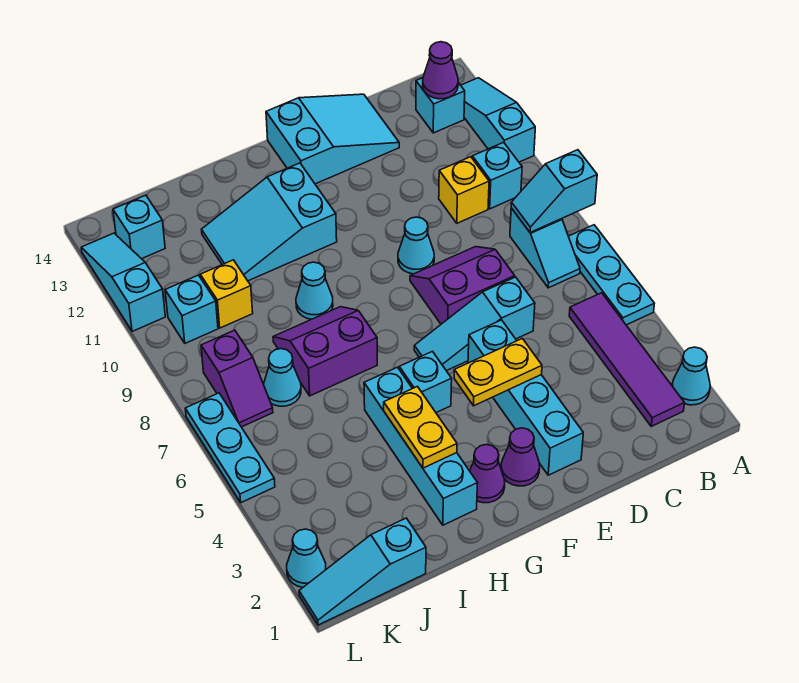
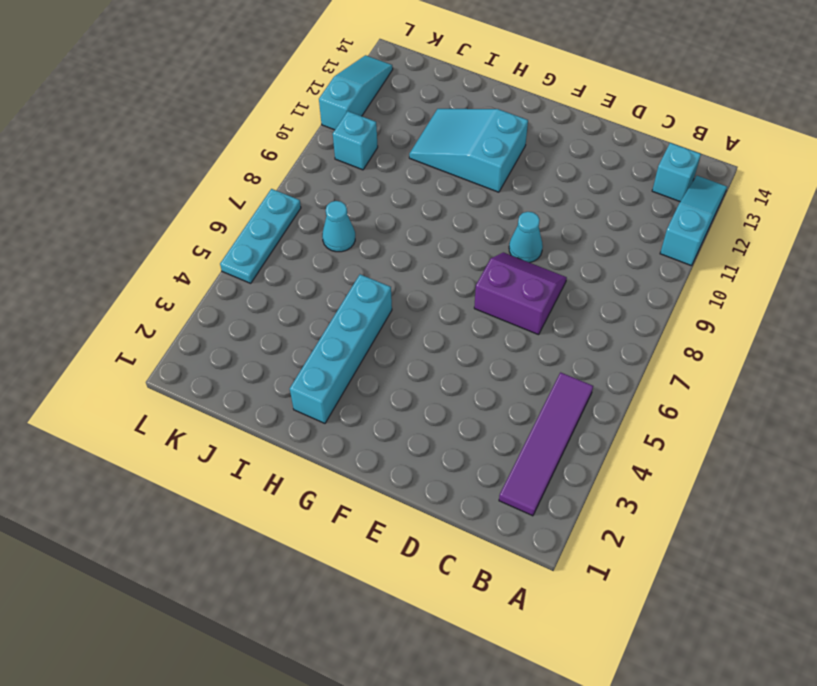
none -> cyan 1x1 cone [672,347,710,405]
none -> cyan 1x3 plate [568,225,654,325]
none -> cyan 1x2 slope [510,208,580,288]
none -> cyan 1x1 brick [472,142,522,209]

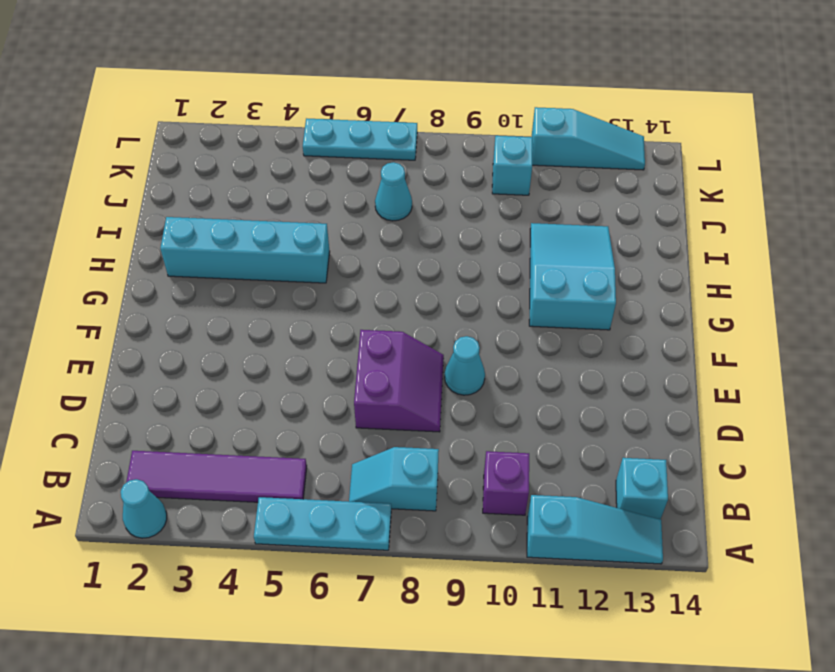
purple 1x1 brick [483,451,529,515] -> cyan 1x1 brick [472,142,522,209]
none -> yellow 1x1 brick [439,157,489,223]
none -> cyan 1x3 slope [414,277,535,371]
none -> cyan 2x3 slope [266,94,399,184]
none -> cyan 1x4 brick [468,320,583,475]

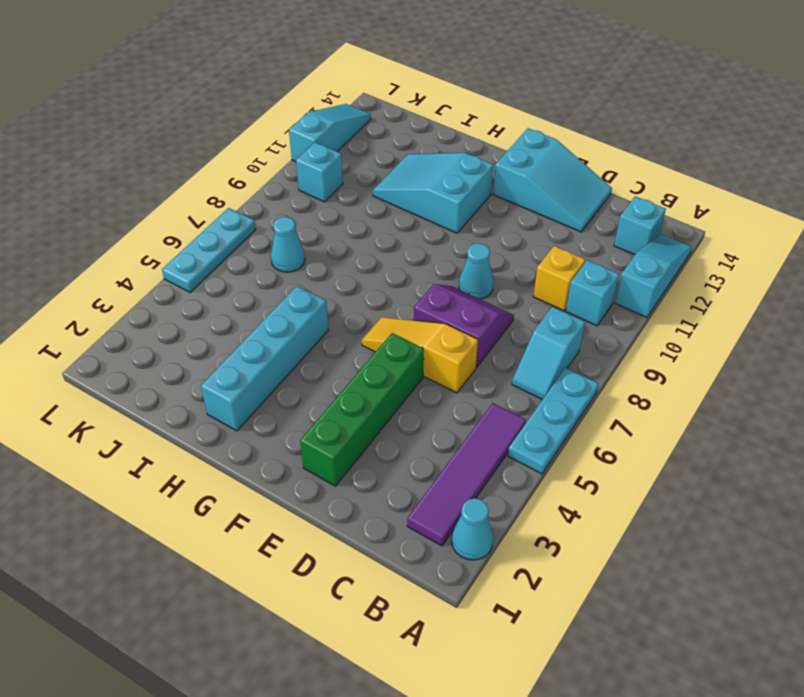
yellow 1x3 slope [362,317,478,393] -> cyan 1x3 slope [414,277,535,371]
green 1x4 brick [300,333,424,486] -> cyan 1x4 brick [468,320,583,475]
none -> purple 1x1 cone [501,428,540,486]
none -> purple 1x1 cone [470,445,505,503]
none -> cyan 1x1 brick [399,351,452,413]
none -> purple 2x2 slope [273,307,377,396]

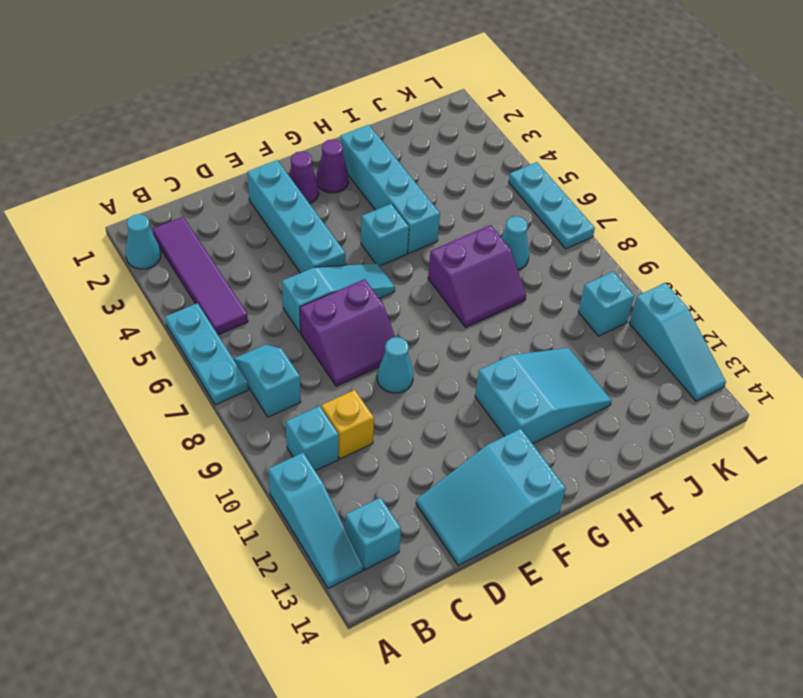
none -> cyan 1x1 cone [296,262,333,319]
none -> cyan 1x3 slope [299,518,426,625]
none -> yellow 1x1 brick [200,260,253,328]
none -> purple 1x2 slope [201,330,273,427]

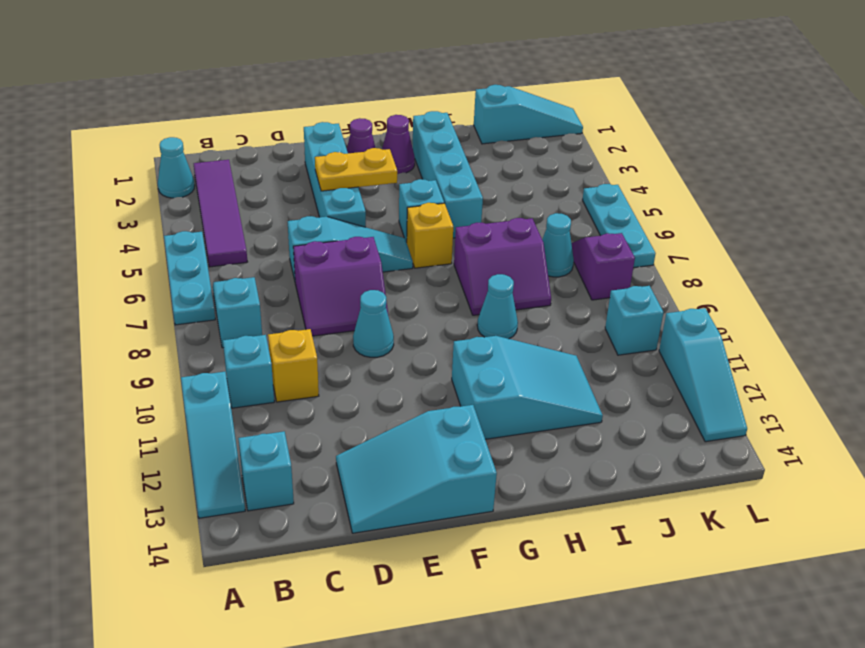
yellow 1x1 brick [407,203,453,268] -> yellow 1x1 brick moved to [200,260,253,328]
none -> cyan 1x1 brick [113,195,165,259]
none -> cyan 1x1 cone [287,529,326,587]
none -> cyan 1x2 slope [511,150,597,232]
none -> purple 1x1 cone [423,42,458,99]

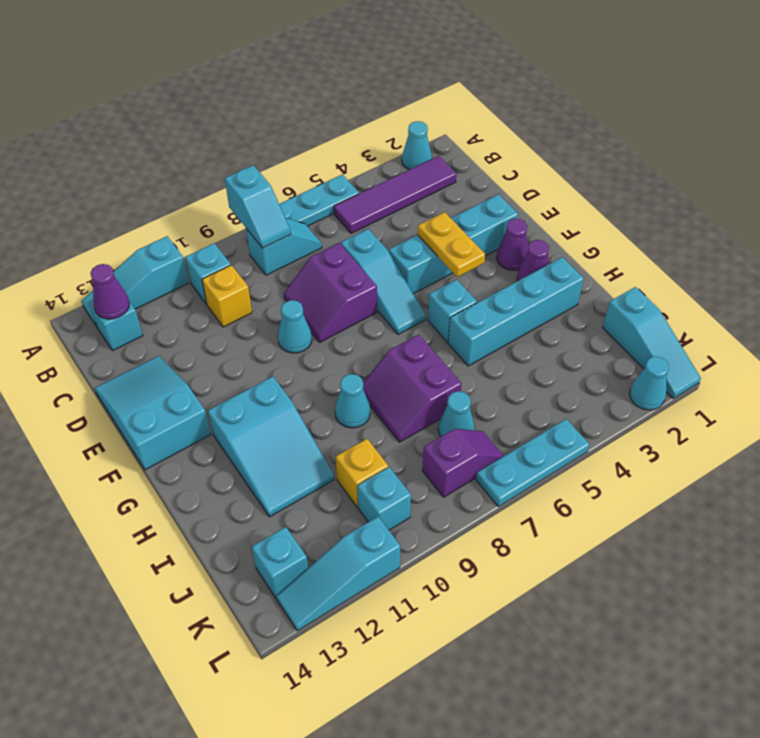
none -> yellow 1x2 plate [384,387,457,468]

